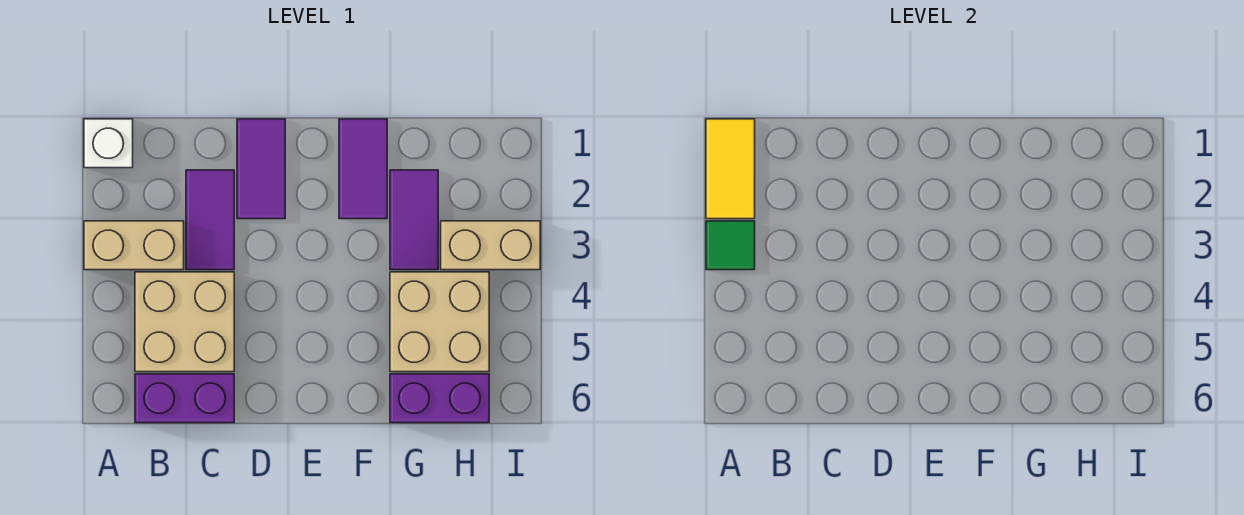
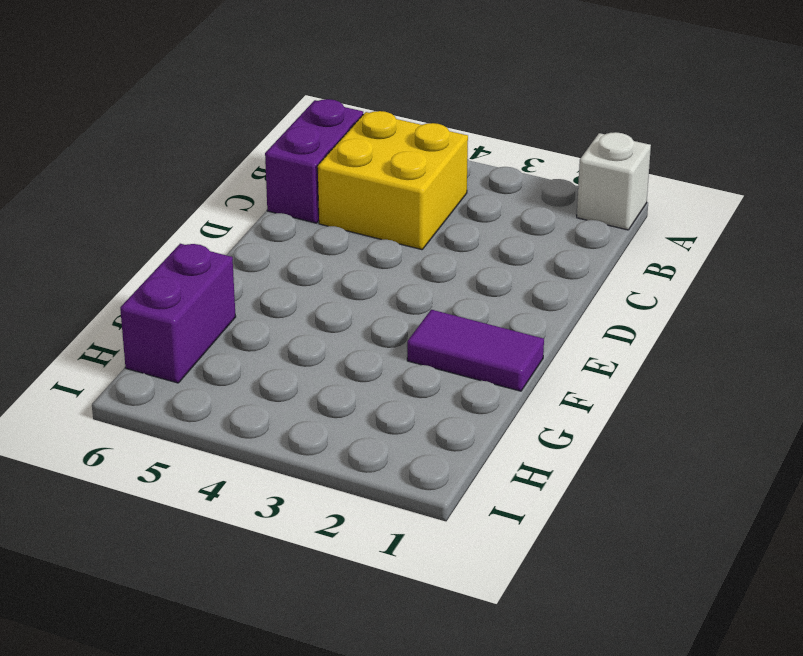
yellow 2x2 brick [318,111,468,250] -> tan 2x2 brick [135,272,234,372]
none -> tan 1x2 brick [84,221,184,270]
none -> purple 1x2 tile [186,170,234,270]
none -> purple 1x2 tile [237,119,285,219]

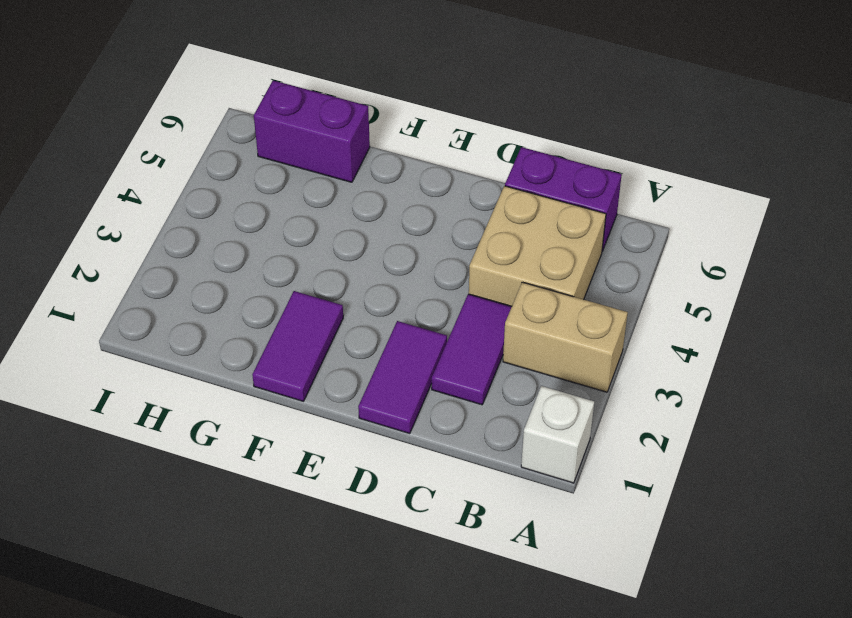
none -> purple 1x2 tile [390,170,438,270]
none -> tan 2x2 brick [390,272,489,372]
none -> tan 1x2 brick [441,221,540,270]

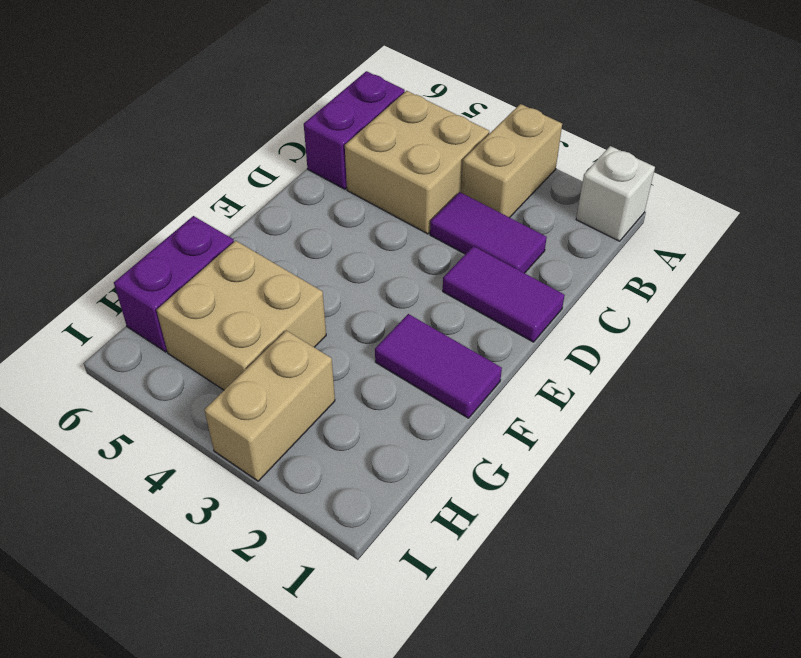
none -> purple 1x2 tile [390,170,438,270]
none -> yellow 1x2 tile [706,119,755,219]
none -> green 1x1 tile [706,221,755,270]

